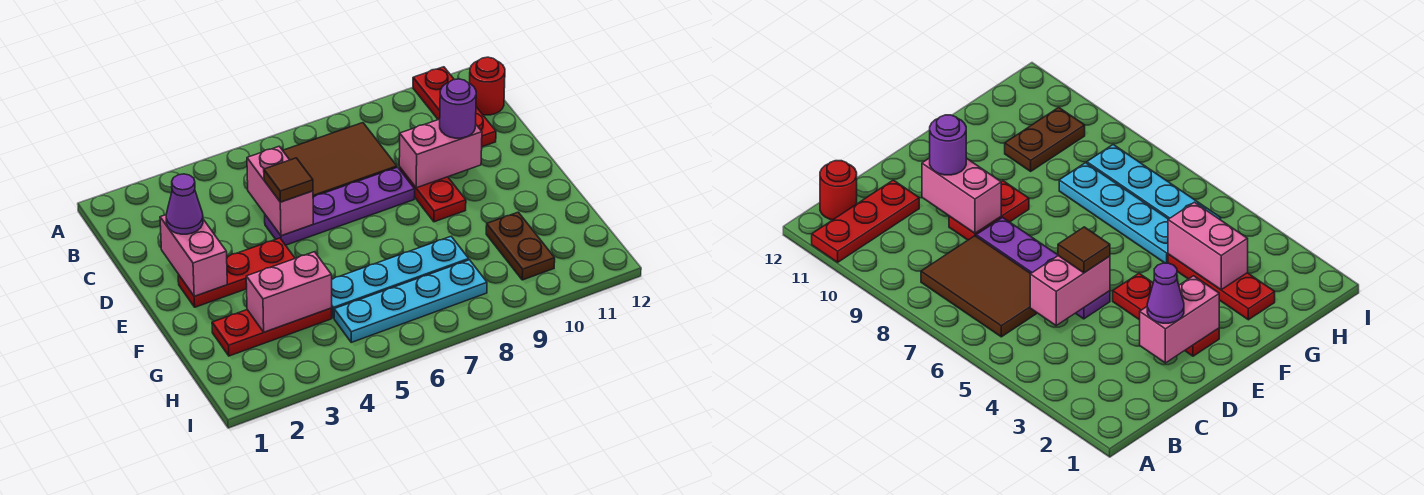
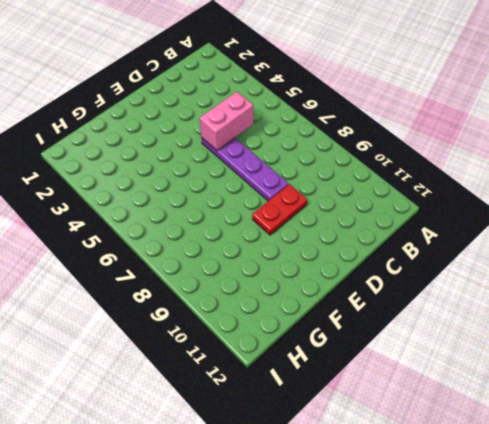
none -> red 1x3 plate [413,67,496,147]
none -> brown 2x3 tile [283,123,397,197]
none -> red 1x1 round brick [470,57,505,115]

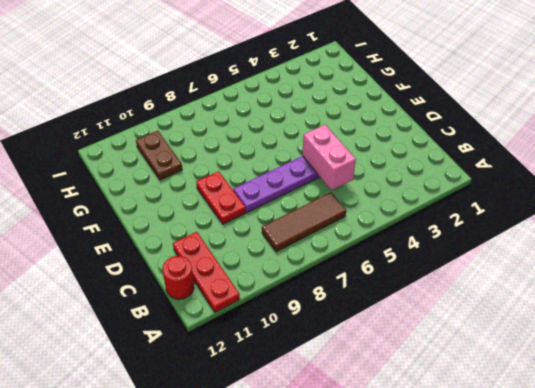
brown 1x3 tile [262,192,346,252] -> brown 2x3 tile [283,123,397,197]
none -> red 1x3 plate [178,238,295,307]
none -> red 1x3 plate [212,308,332,356]
none -> cyan 1x4 plate [332,237,469,318]

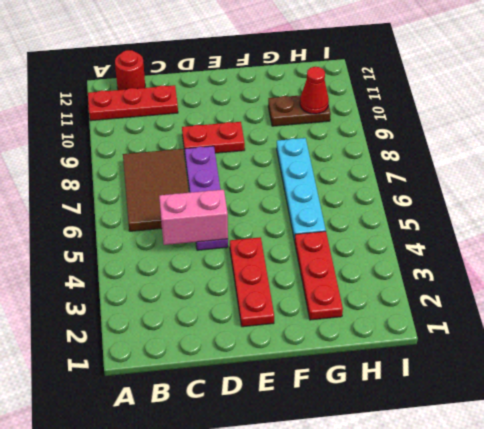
red 1x1 cone [300,67,329,114] -> none
none -> cyan 1x4 plate [334,260,487,342]
none -> pink 1x2 brick [160,215,227,296]
none -> pink 1x2 brick [399,119,482,188]

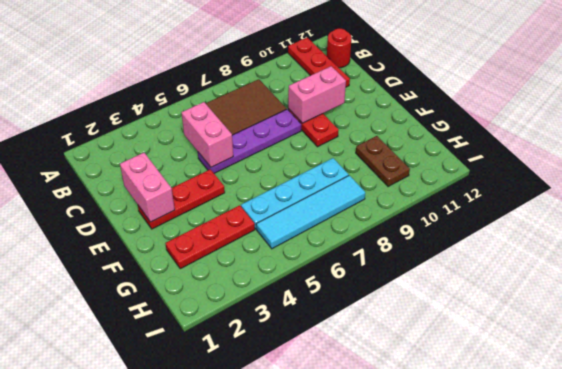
cyan 1x4 tile [256,175,365,249] -> cyan 1x4 plate [334,260,487,342]
none -> pink 1x2 brick [246,252,332,332]
none -> purple 1x1 cone [166,174,203,234]
none -> brown 1x1 tile [264,158,313,202]

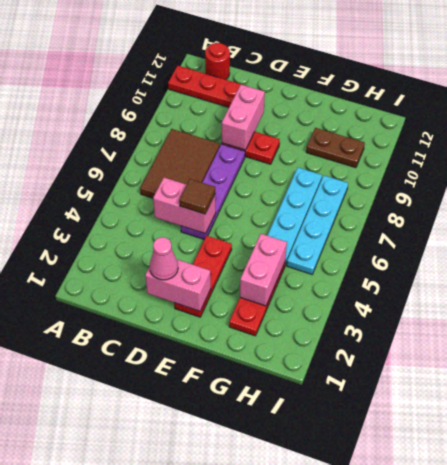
pink 1x1 cone [150,237,178,280] -> purple 1x1 cone [166,174,203,234]
none -> purple 1x1 round brick [440,79,476,138]

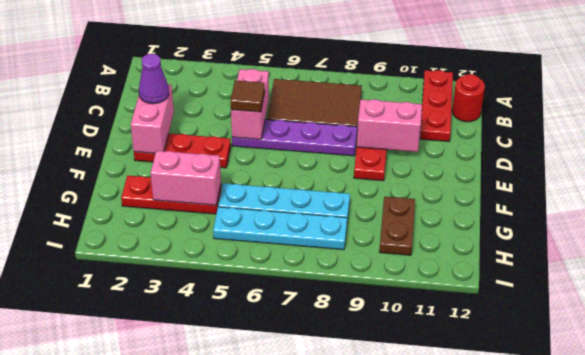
none -> purple 1x1 round brick [440,79,476,138]

